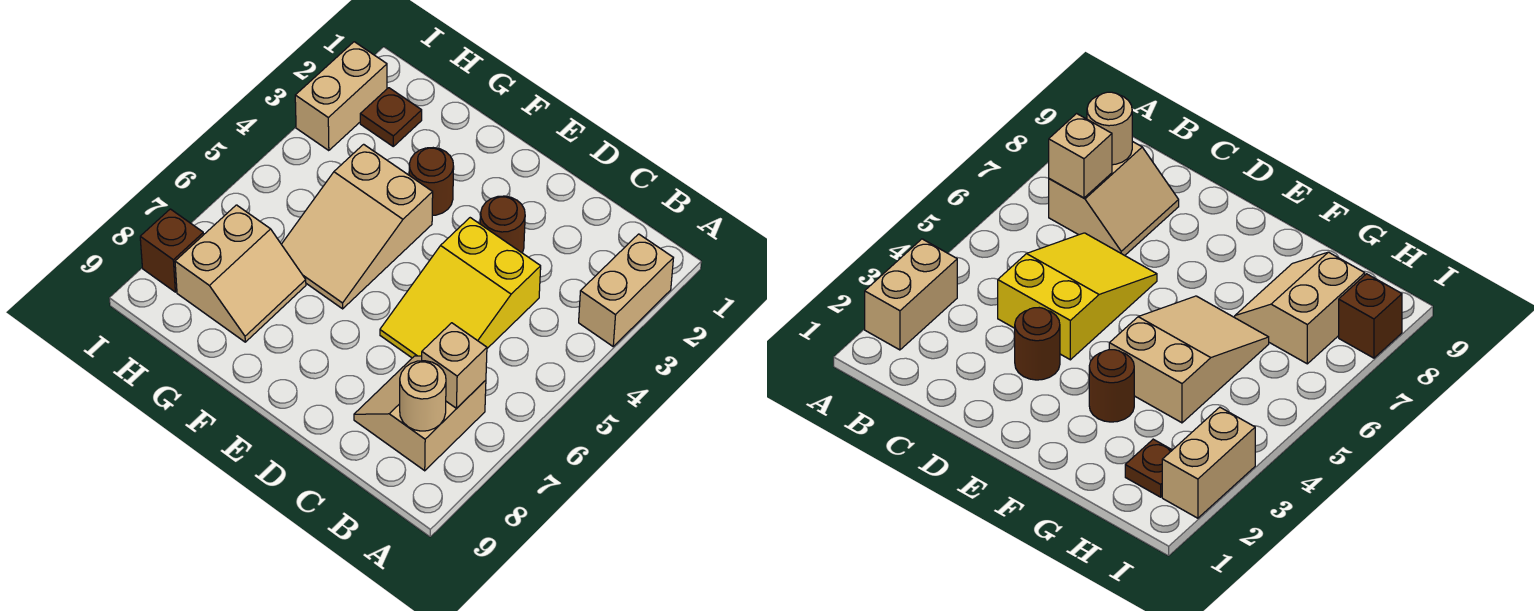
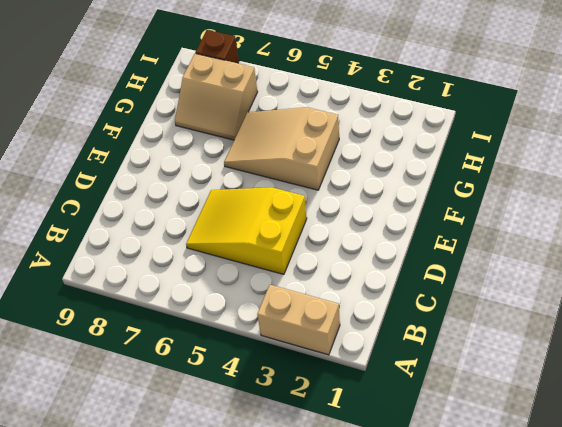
none -> tan 2x2 slope [354,356,486,471]
none -> brown 1x1 round brick [480,196,525,253]
none -> brown 1x1 round brick [409,148,454,215]

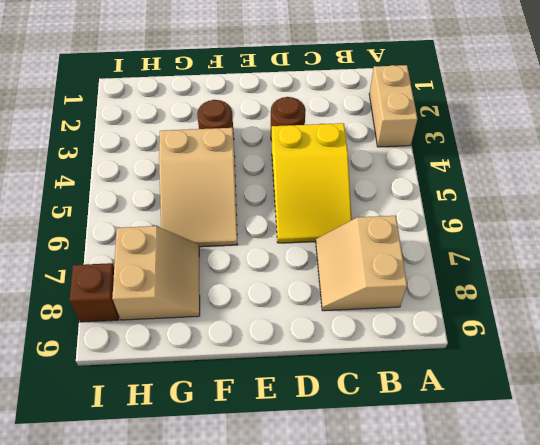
none -> brown 1x1 plate [360,88,422,146]
none -> tan 1x2 brick [295,42,387,151]
none -> tan 1x1 brick [422,323,487,408]

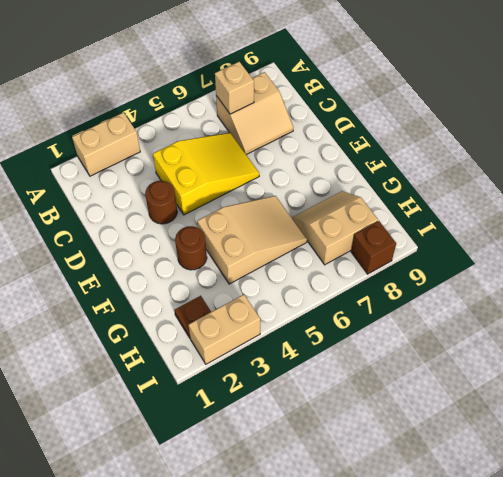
none -> tan 1x1 round brick [400,361,446,431]

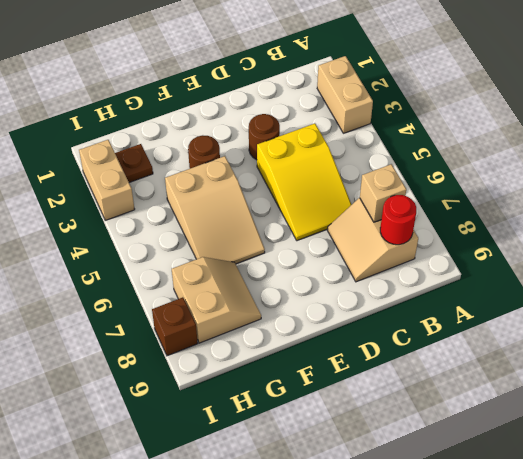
red 1x1 round brick [380,195,416,245] -> tan 1x1 round brick [400,361,446,431]

